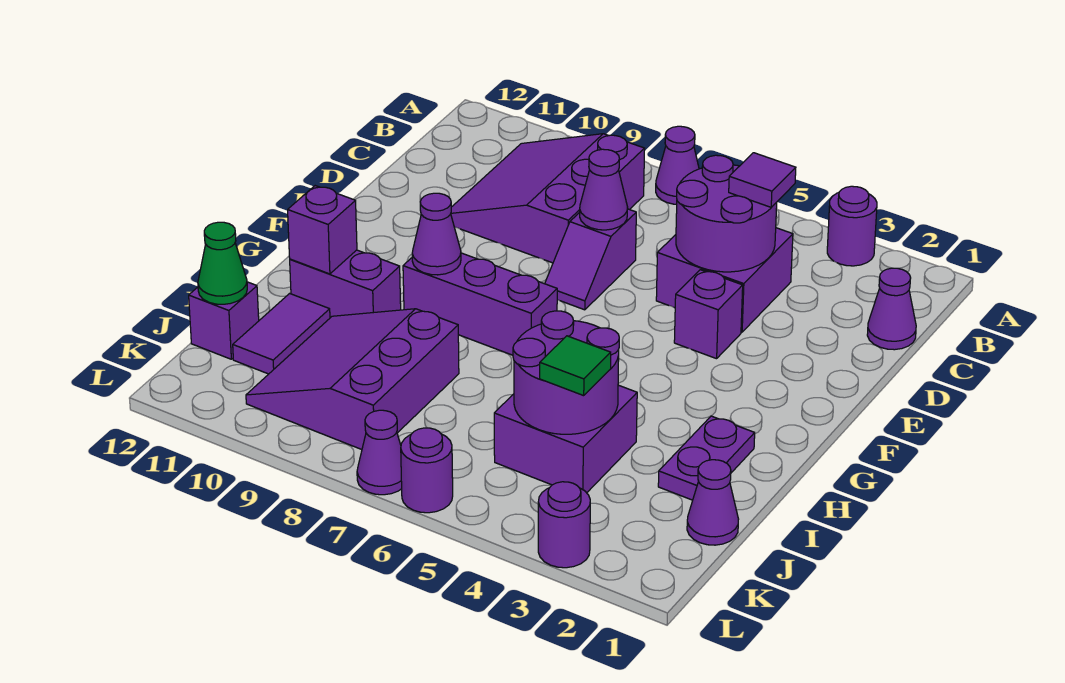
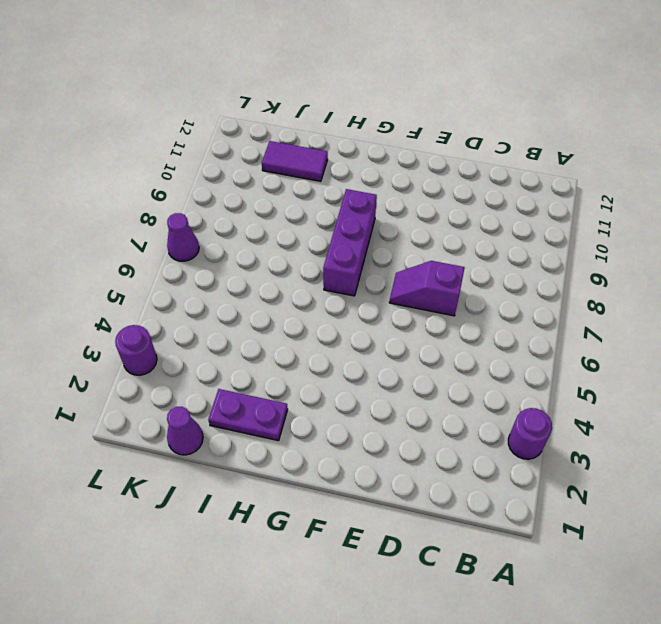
none -> purple 1x1 cone [656,126,699,204]
none -> purple 3x3 slope [451,134,645,263]
none -> purple 1x1 cone [867,268,916,350]

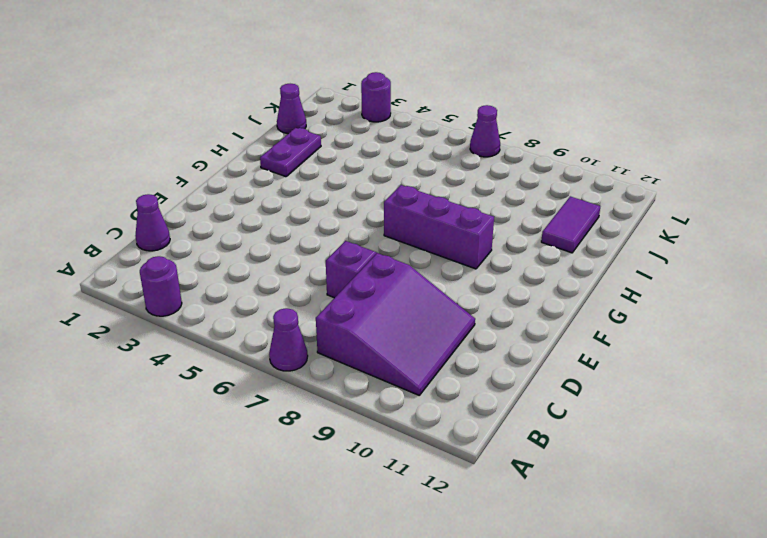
none -> purple 2x2 brick [656,228,793,332]
none -> purple 1x1 brick [674,270,743,359]
none -> purple 1x2 brick [290,250,401,318]

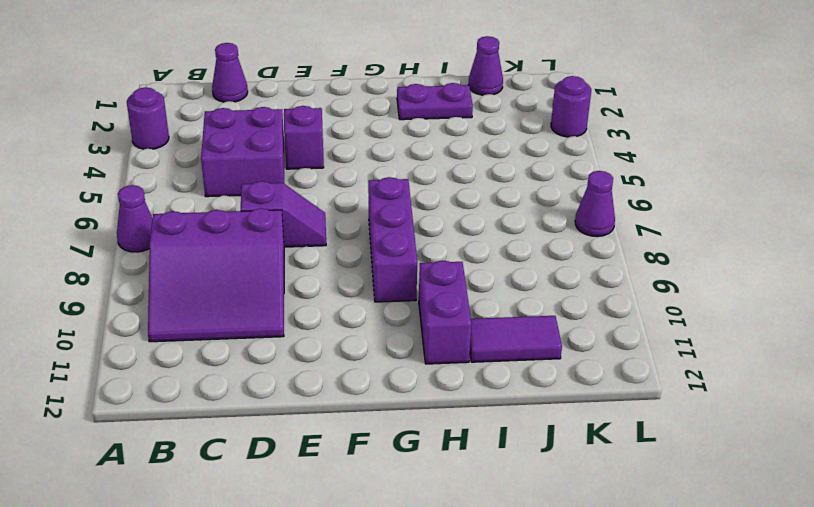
none -> purple 2x2 brick [494,385,637,493]
none -> purple 3x3 slope [246,309,459,450]
none -> purple 1x1 brick [189,282,259,359]

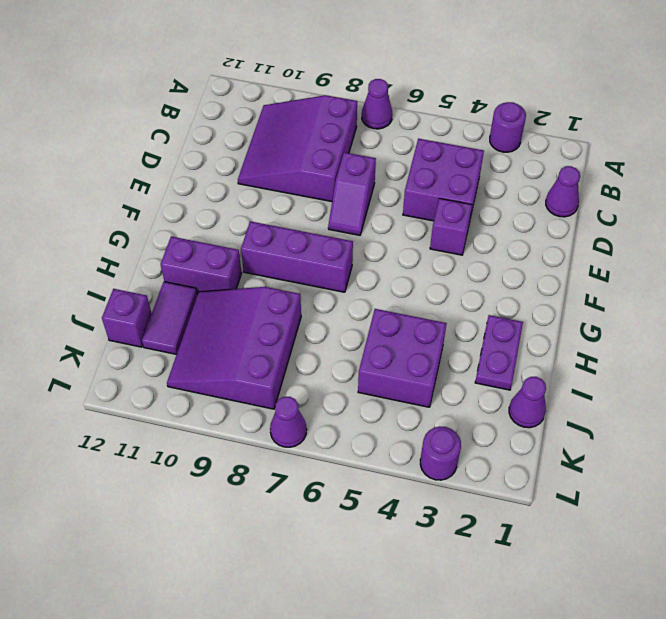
none -> purple 1x1 round brick [401,428,453,513]
none -> purple 2x2 round brick [676,155,777,272]
none -> purple 1x1 cone [580,149,628,230]

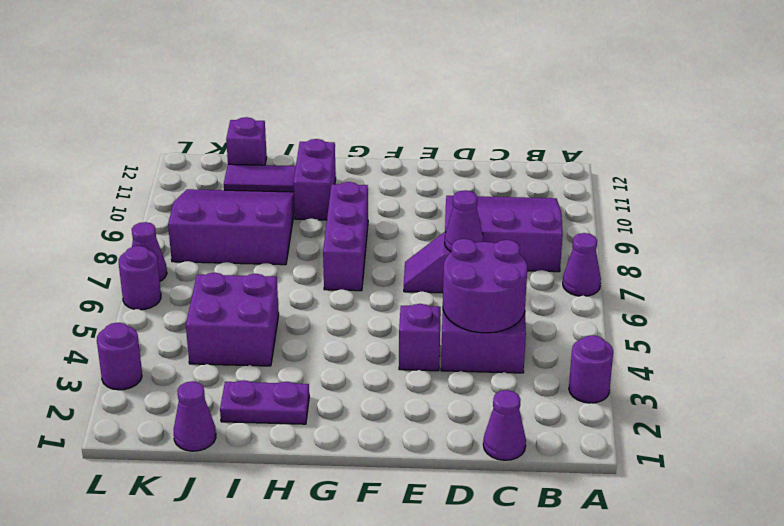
none -> purple 1x1 cone [412,193,461,275]
none -> purple 1x1 brick [288,186,357,274]
none -> purple 2x2 round brick [513,311,619,434]

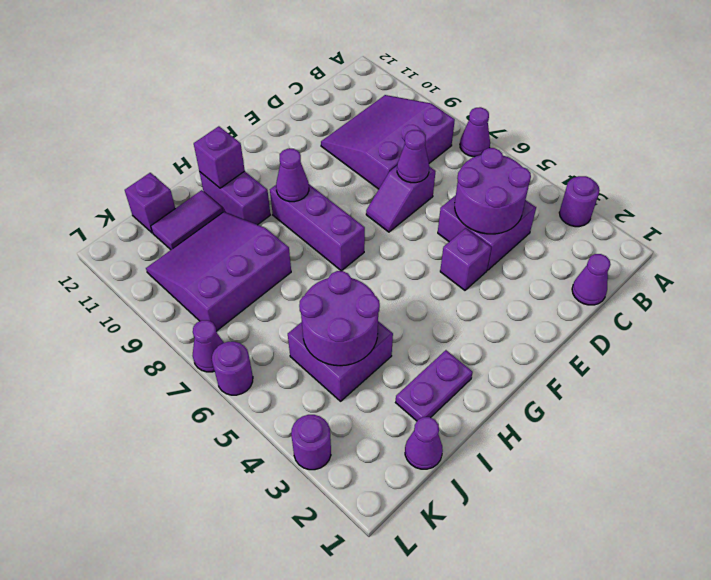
none -> green 1x1 cone [198,222,247,304]
none -> purple 1x1 tile [729,153,796,207]
none -> green 1x1 tile [540,336,611,396]

